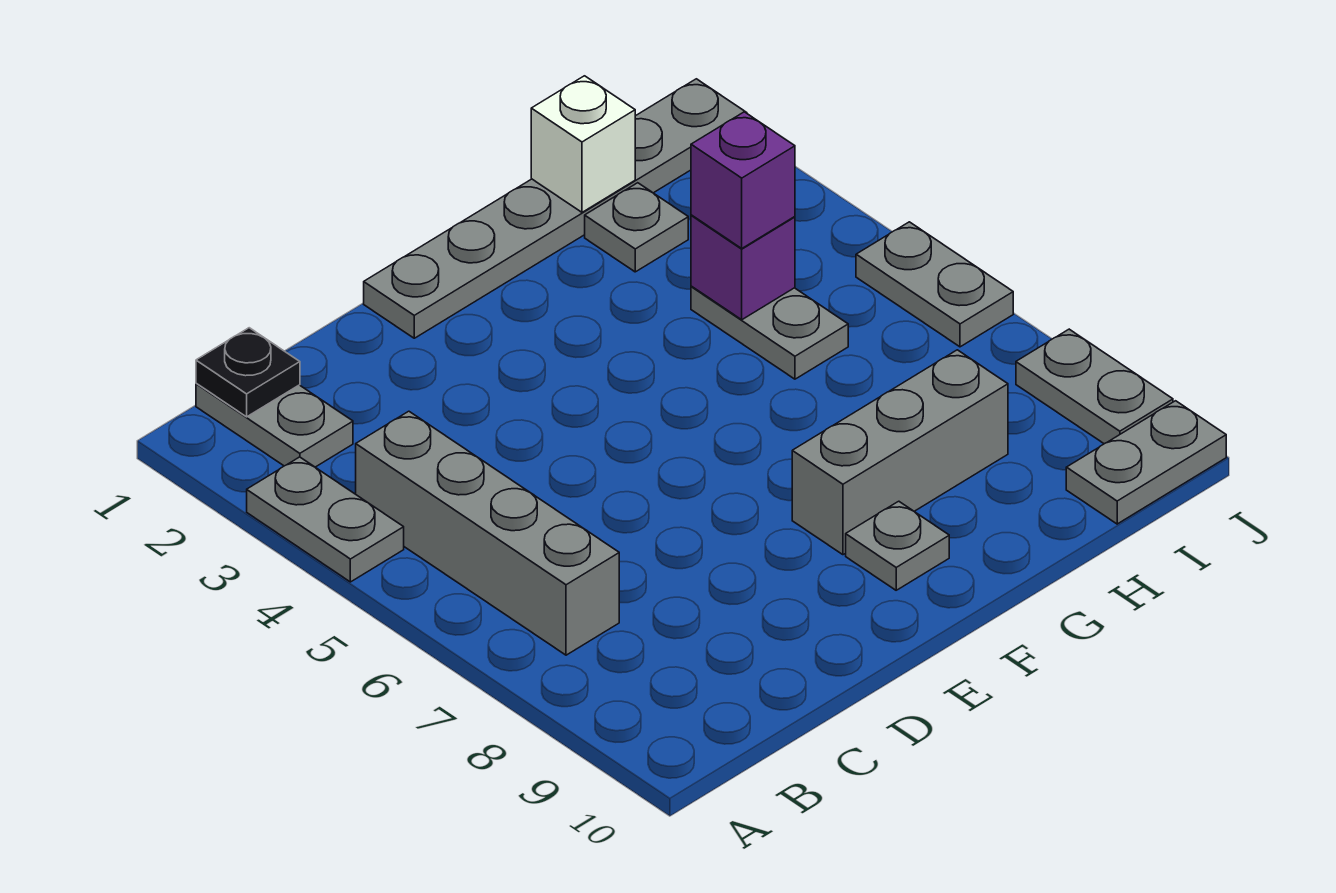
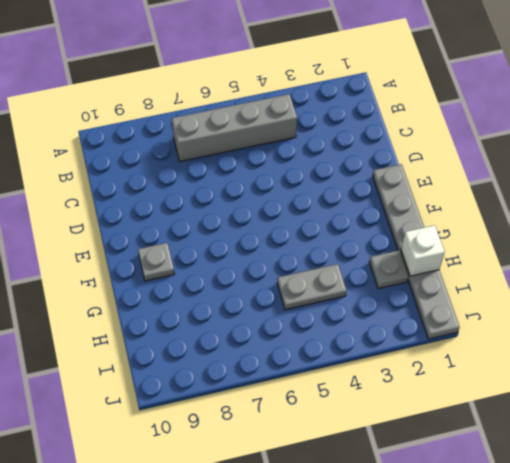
none -> grey 1x2 plate [247,457,404,582]
none -> grey 1x2 plate [196,383,353,467]
none -> grey 1x3 brick [792,350,1008,555]

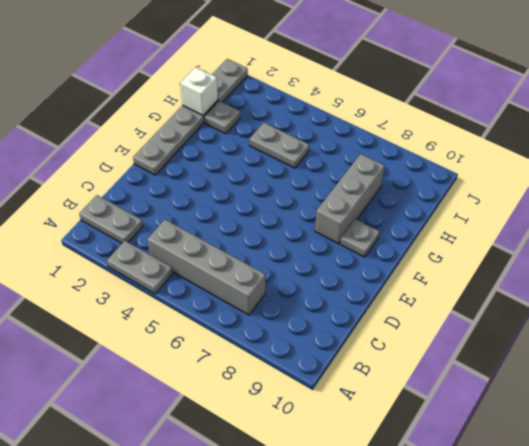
none -> grey 1x2 plate [1066,401,1226,524]
none -> grey 1x2 plate [856,222,1013,347]
none -> grey 1x2 plate [1016,329,1173,444]

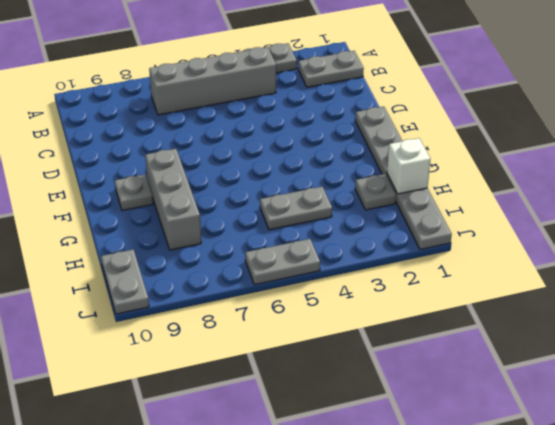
none -> grey 1x2 plate [1016,329,1173,444]
none -> black 1x1 plate [196,328,300,417]
none -> purple 1x1 brick [691,215,795,320]

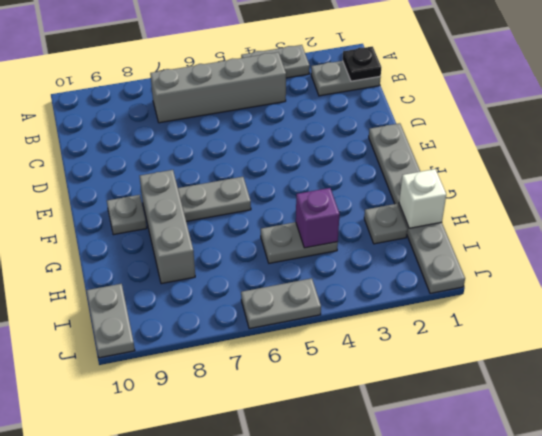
grey 1x2 plate [178,177,251,221] -> grey 1x2 plate moved to [1016,329,1173,444]
none -> purple 1x1 brick [691,112,795,248]

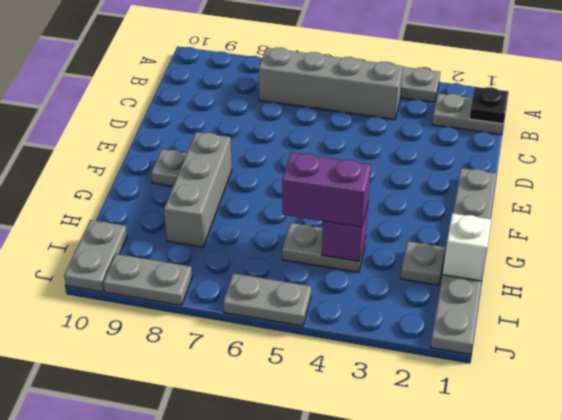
purple 1x2 brick [282,152,371,227] -> purple 1x1 brick [691,112,795,248]

